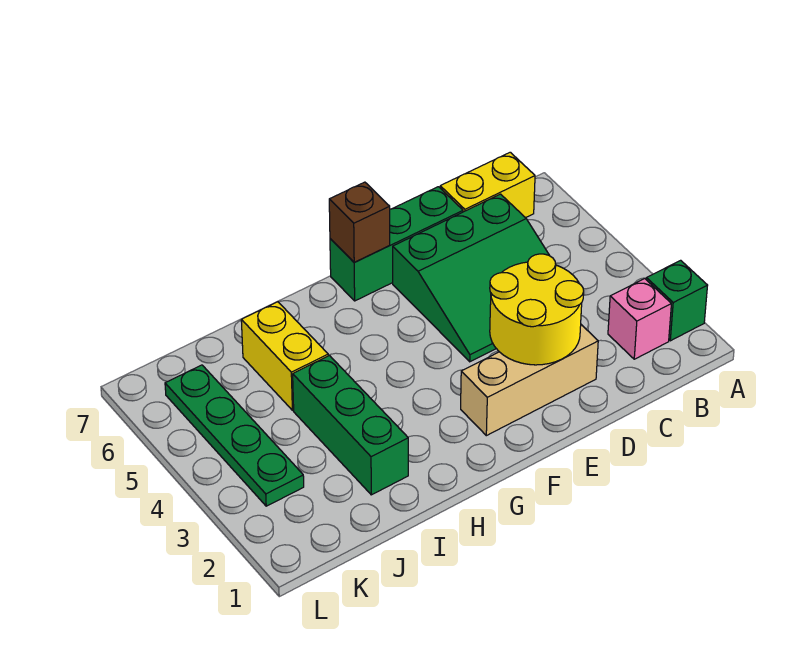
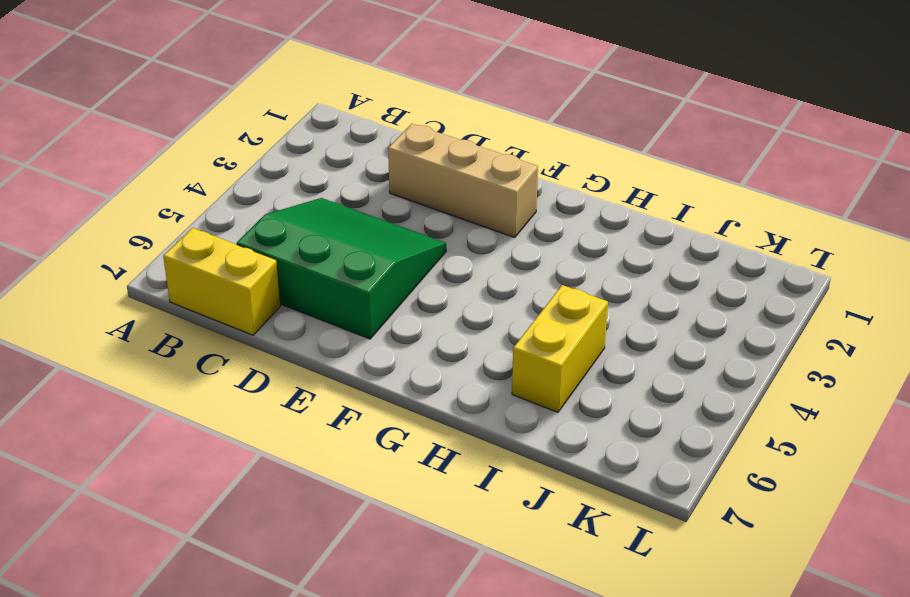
none -> green 1x1 brick [646,260,708,341]
none -> pink 1x1 brick [608,279,671,359]

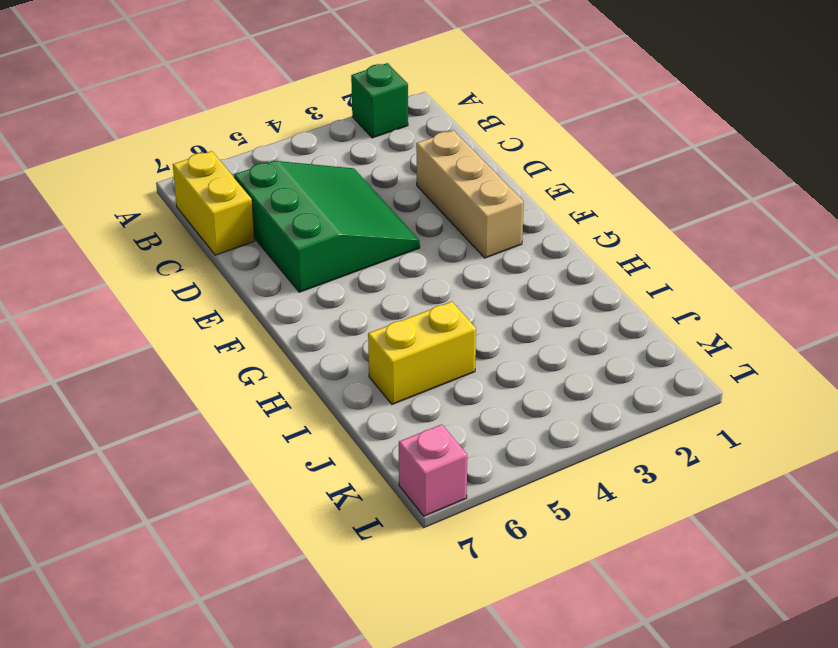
pink 1x1 brick [399,424,467,516] -> pink 1x1 brick moved to [608,279,671,359]
none -> green 1x3 brick [330,187,463,301]
none -> green 1x3 brick [293,356,408,495]

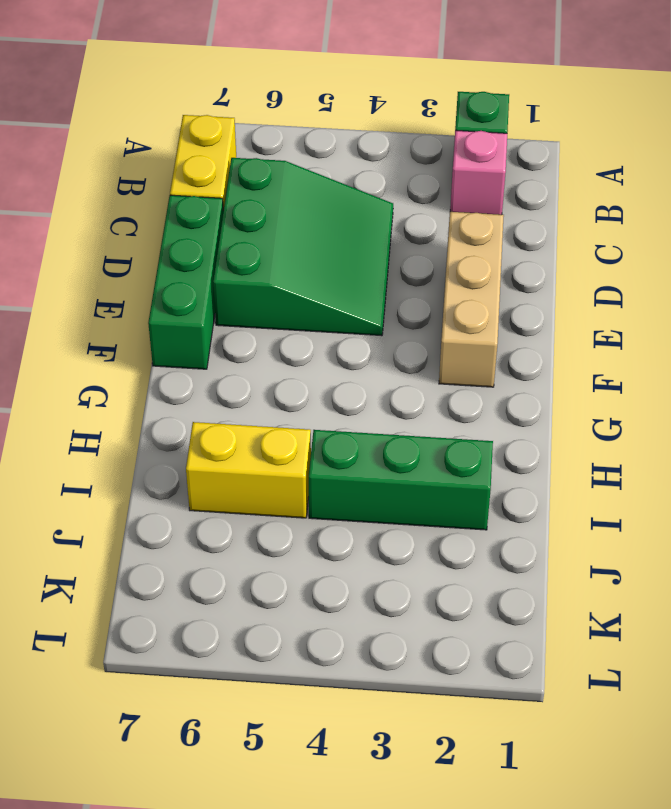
none -> green 1x4 plate [165,365,304,506]
none -> yellow 2x2 round brick [490,254,584,365]

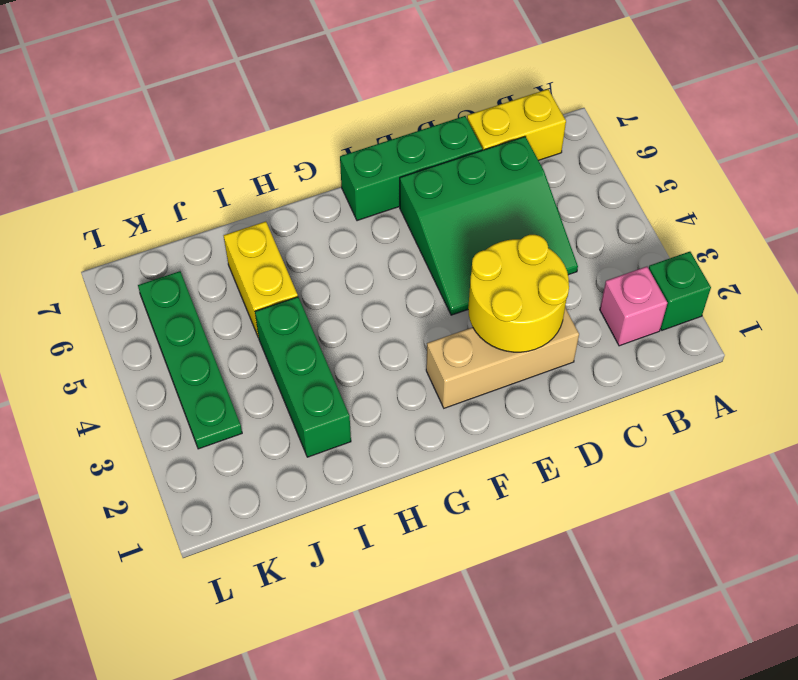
none -> brown 1x1 brick [329,182,390,262]

